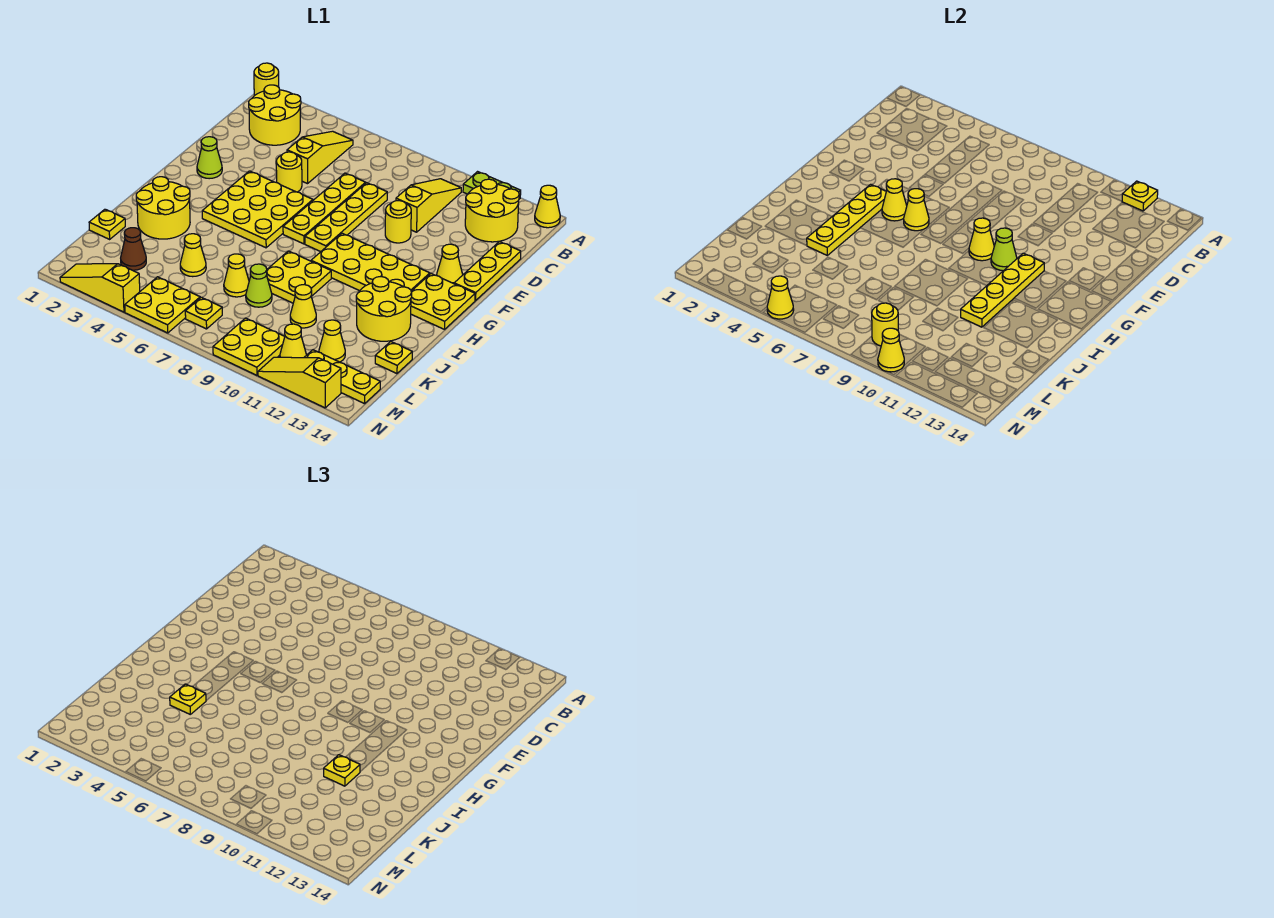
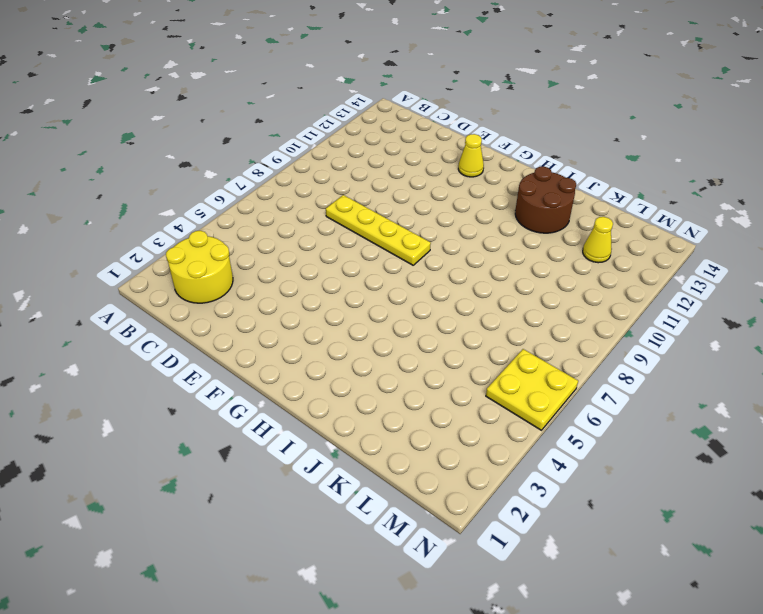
brown 2x2 round brick [515,166,576,233] -> yellow 2x2 round brick [356,277,412,341]
none -> yellow 1x1 round brick [254,63,279,96]
none -> lime 1x2 plate [463,172,521,199]
none -> yellow 1x1 cone [535,185,560,228]
none -> yellow 1x3 slope [287,131,353,184]

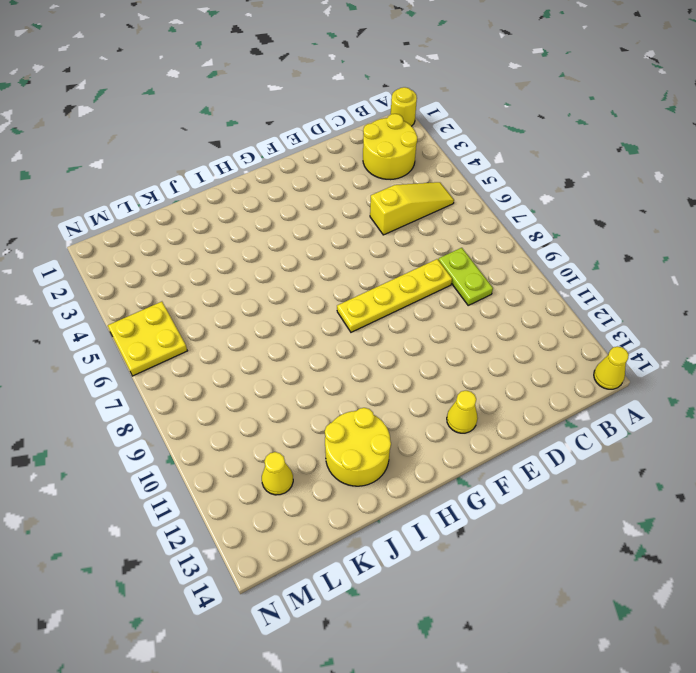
lime 1x2 plate [438,248,493,305] -> lime 1x2 plate moved to [463,172,521,199]
none -> yellow 1x3 slope [396,179,461,232]
none -> yellow 2x2 round brick [465,179,519,242]
none -> yellow 1x4 plate [283,173,366,244]
none -> yellow 1x3 plate [454,242,521,301]

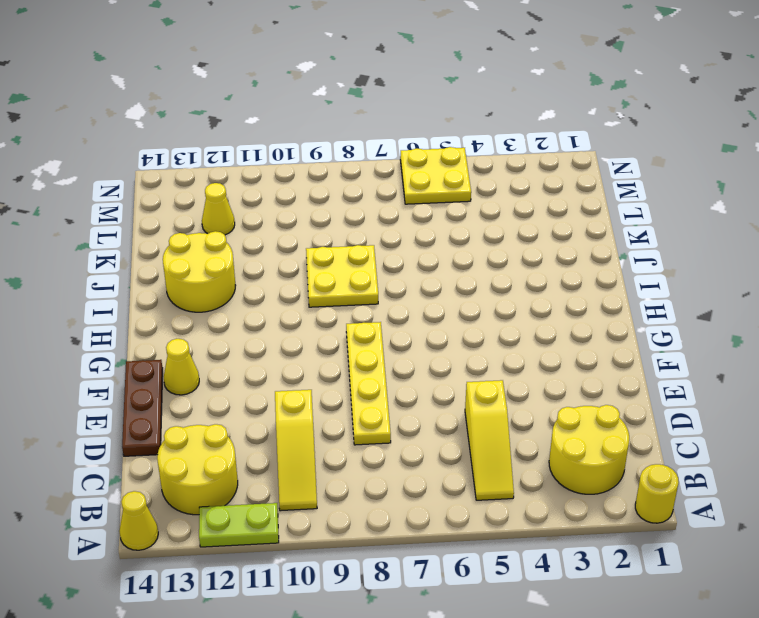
brown 1x3 plate [122,360,163,456] -> yellow 1x3 plate [454,242,521,301]
none -> yellow 1x4 plate [283,173,366,244]
none -> yellow 1x1 round brick [276,152,302,192]
none -> yellow 1x1 round brick [385,201,411,243]
none -> lime 1x1 cone [197,137,222,179]

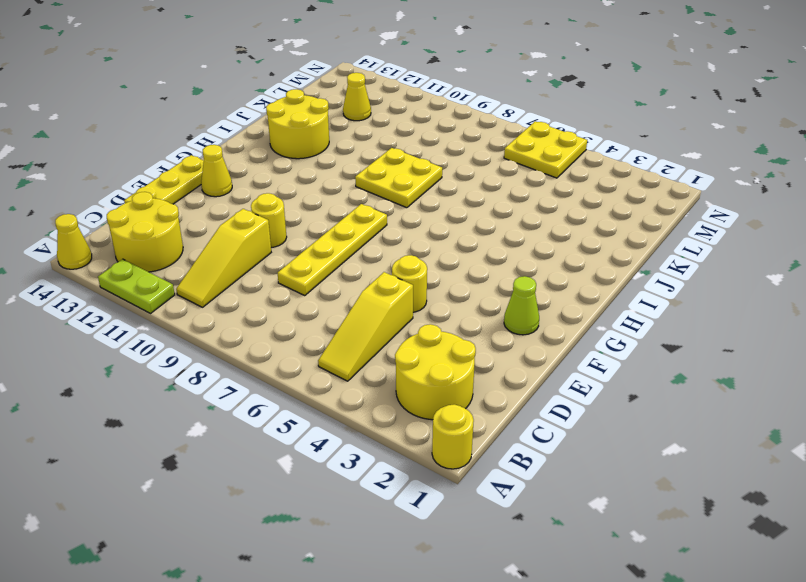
none -> yellow 1x4 plate [283,173,366,244]
none -> yellow 3x3 plate [202,171,313,248]
none -> yellow 2x4 plate [311,233,430,291]
none -> yellow 2x2 plate [411,274,475,329]

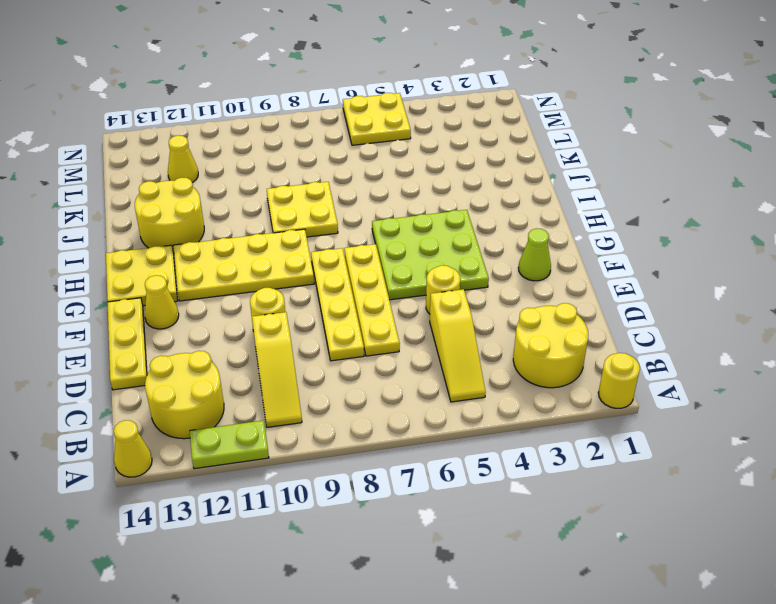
lime 3x3 plate [372,210,489,300] -> yellow 3x3 plate [202,171,313,248]
none -> yellow 2x2 round brick [136,177,190,239]
none -> yellow 1x1 plate [89,209,125,239]
none -> yellow 1x1 cone [180,234,206,277]
none -> yellow 1x1 cone [224,254,249,297]

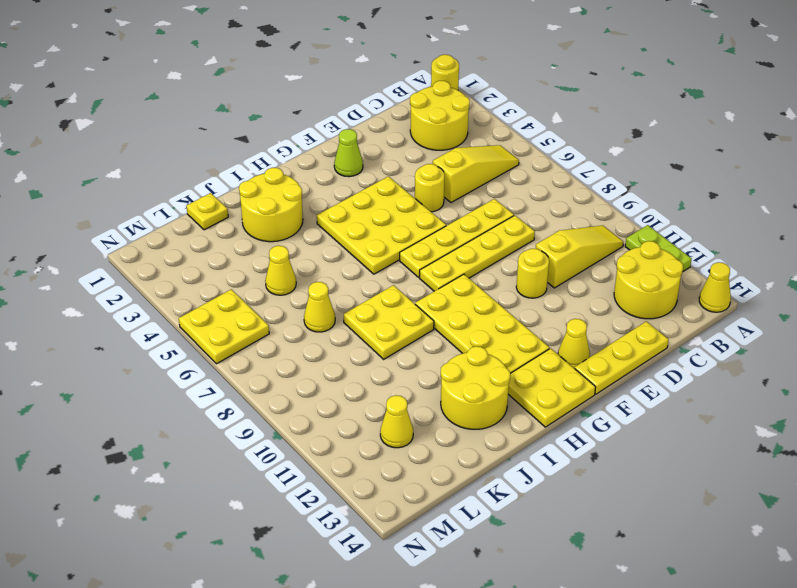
none -> lime 1x1 cone [246,264,272,307]
none -> yellow 1x1 cone [290,285,316,328]
none -> yellow 1x1 plate [375,341,412,374]
none -> brown 1x1 cone [121,228,146,270]

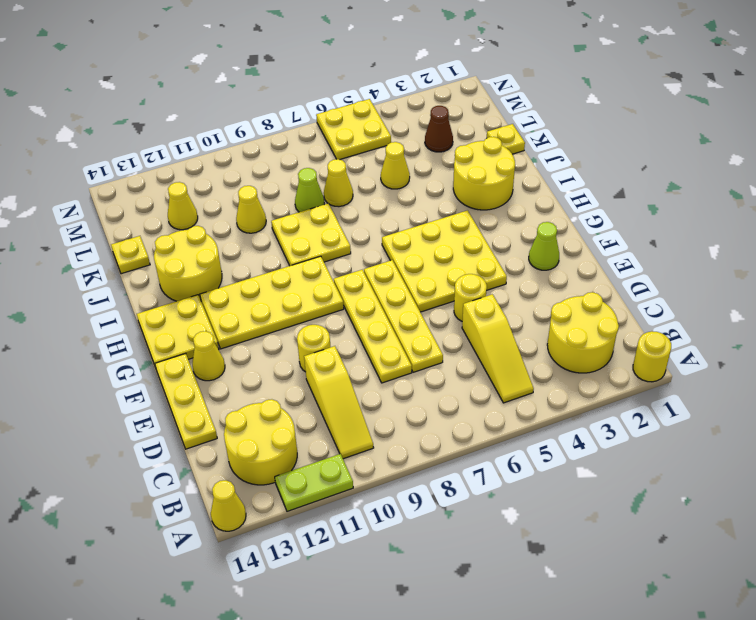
none -> yellow 1x1 plate [185,297,222,329]
none -> yellow 2x2 plate [213,318,285,375]
none -> yellow 1x1 cone [280,324,306,358]
none -> yellow 1x3 plate [304,350,380,404]

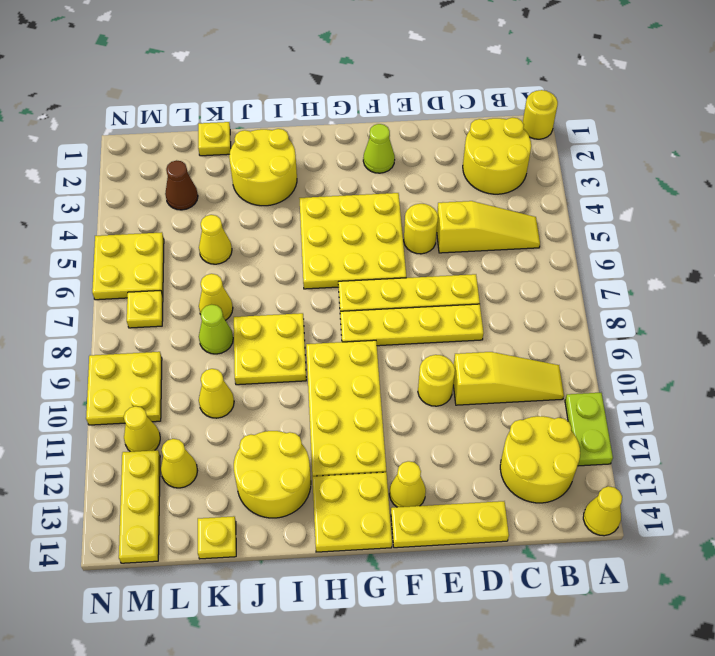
none -> yellow 1x3 slope [60,264,140,312]
none -> yellow 1x3 slope [258,357,341,408]
none -> yellow 1x1 plate [1122,181,1158,211]
none -> yellow 1x4 plate [807,184,886,255]

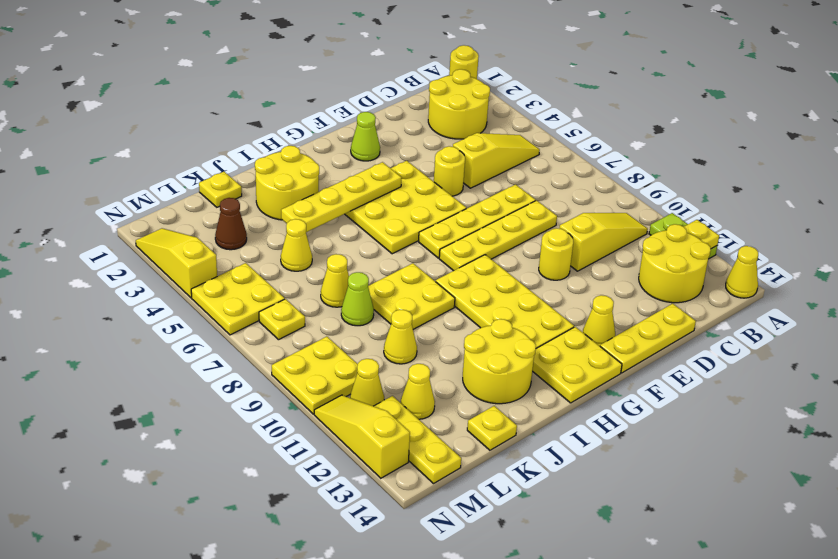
none -> yellow 1x1 cone [882,179,907,221]
none -> yellow 1x1 cone [904,189,929,231]
none -> yellow 1x1 cone [969,218,994,261]
none -> lime 1x1 cone [991,228,1017,271]

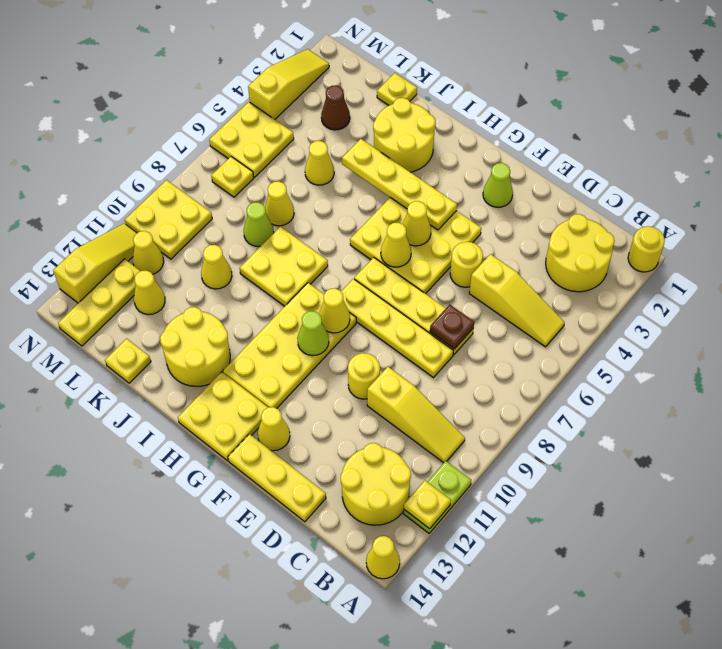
brown 1x1 plate [430,304,474,349] -> none
none -> yellow 1x4 plate [961,253,1044,327]
none -> yellow 1x1 round brick [872,303,898,346]
none -> yellow 1x1 cone [767,276,794,319]
none -> yellow 1x1 cone [878,328,904,372]

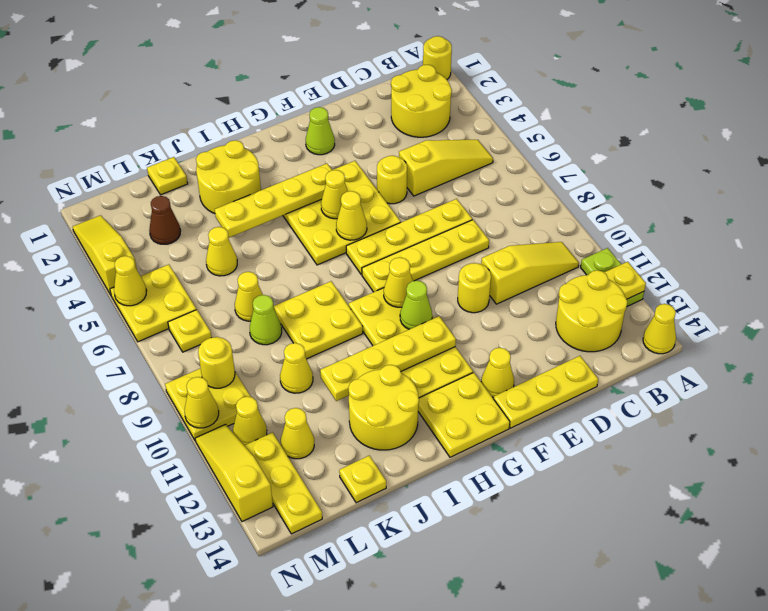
none -> yellow 1x1 plate [170,684,206,714]
none -> yellow 1x1 plate [324,755,360,786]

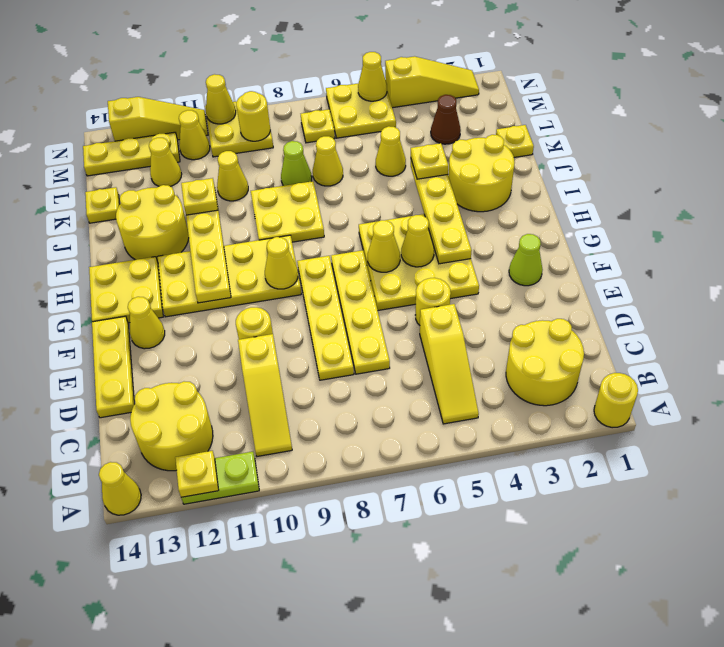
none -> lime 1x1 cone [991,228,1017,271]

